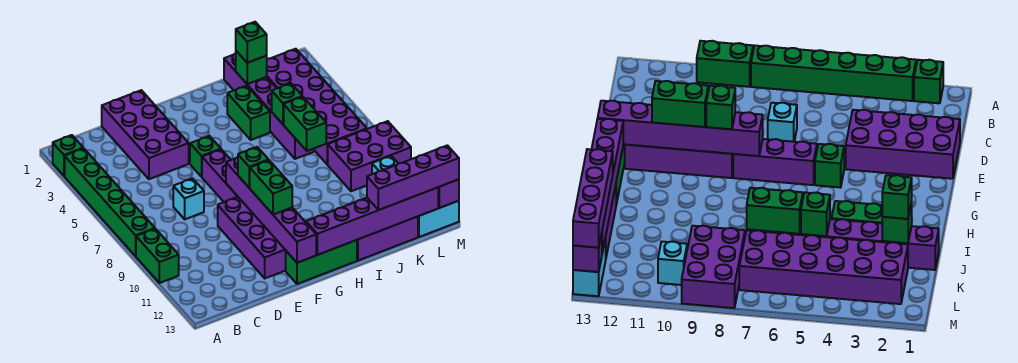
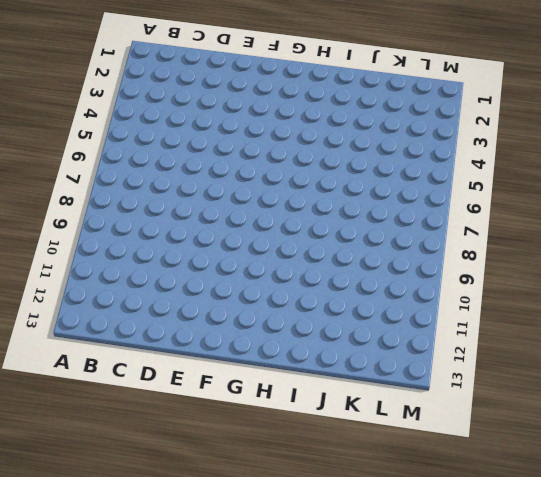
none -> green 1x1 brick [53,135,83,176]
none -> green 1x6 brick [65,148,155,256]
none -> green 1x2 brick [136,229,179,283]

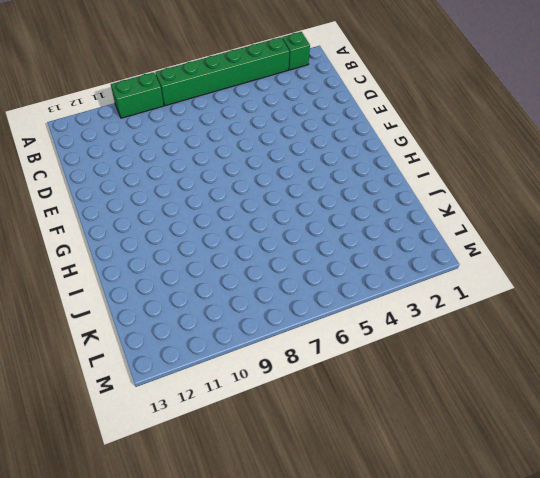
none -> purple 2x4 brick [102,90,189,179]
none -> cyan 1x1 brick [173,178,204,219]
none -> purple 2x4 brick [218,197,286,278]

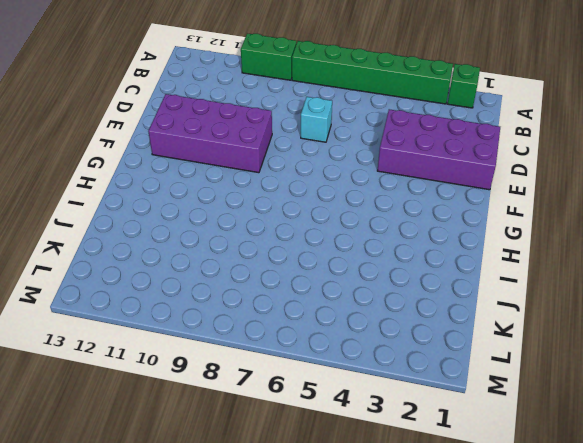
none -> green 1x1 brick [190,136,221,177]
none -> purple 1x3 brick [202,149,237,202]
none -> green 1x3 brick [286,240,357,284]

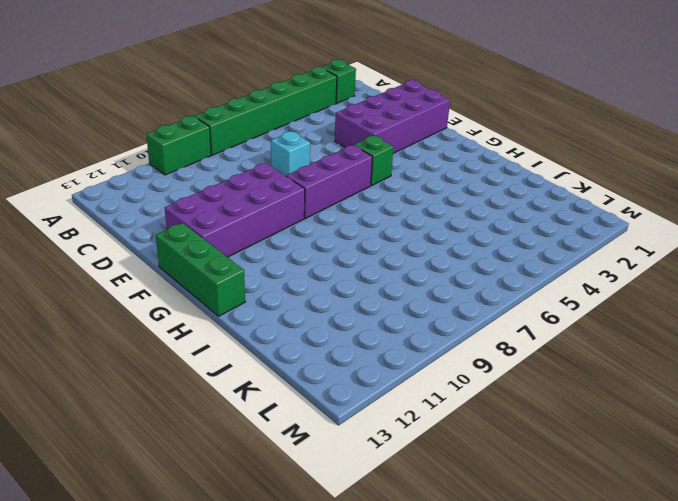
none -> green 1x2 brick [227,86,270,140]
none -> purple 1x3 brick [357,217,418,261]
none -> purple 1x6 brick [224,53,314,159]

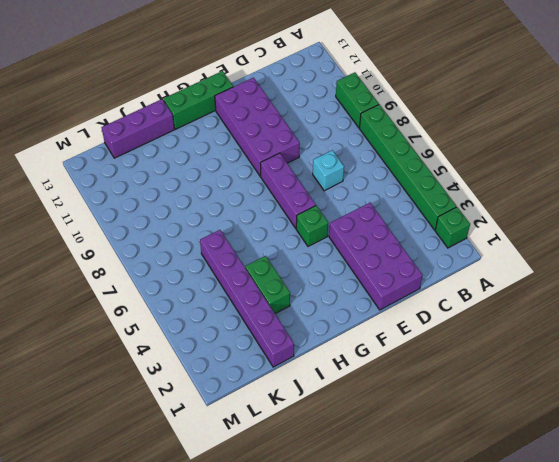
none -> purple 2x6 brick [267,49,367,164]
none -> purple 2x3 brick [327,121,411,191]
none -> cyan 1x1 brick [372,156,398,174]

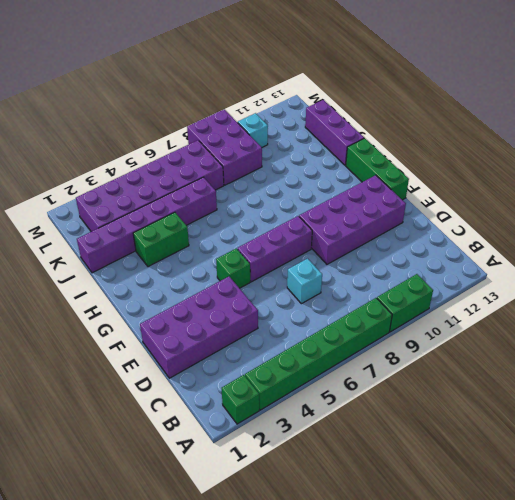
none -> cyan 1x2 brick [418,201,459,237]
none -> purple 1x6 brick [226,157,316,263]
none -> purple 1x6 brick [306,187,438,255]

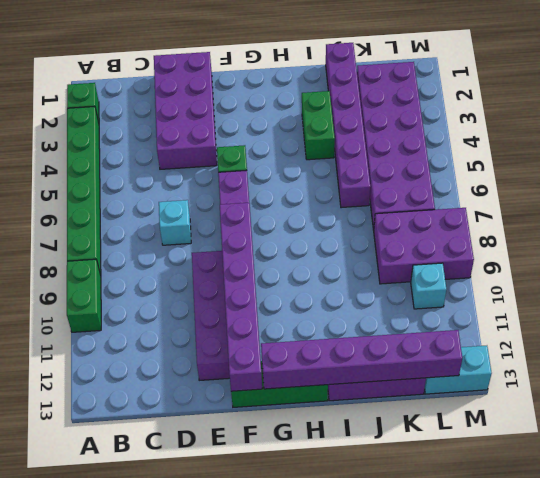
none -> green 1x1 brick [236,51,267,84]
none -> green 1x1 brick [272,83,302,124]
none -> green 1x2 brick [284,97,326,151]

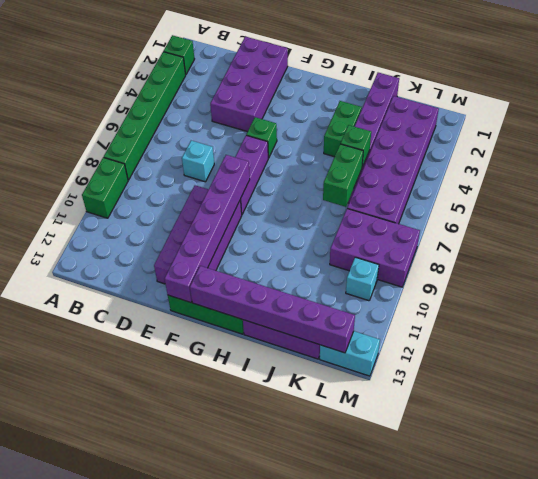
none -> green 1x1 brick [236,51,267,84]
none -> purple 1x1 brick [438,179,459,208]
none -> green 1x1 brick [238,147,268,188]

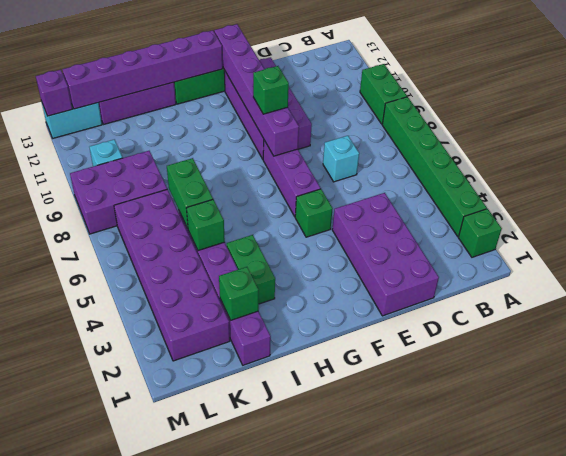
none -> green 1x2 brick [250,160,292,215]
none -> green 1x1 brick [236,22,267,63]
none -> purple 1x4 brick [367,145,459,210]

